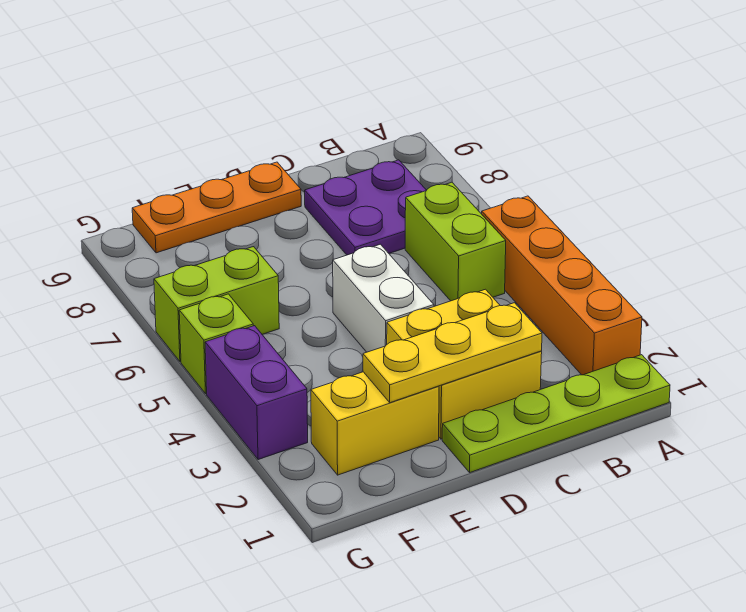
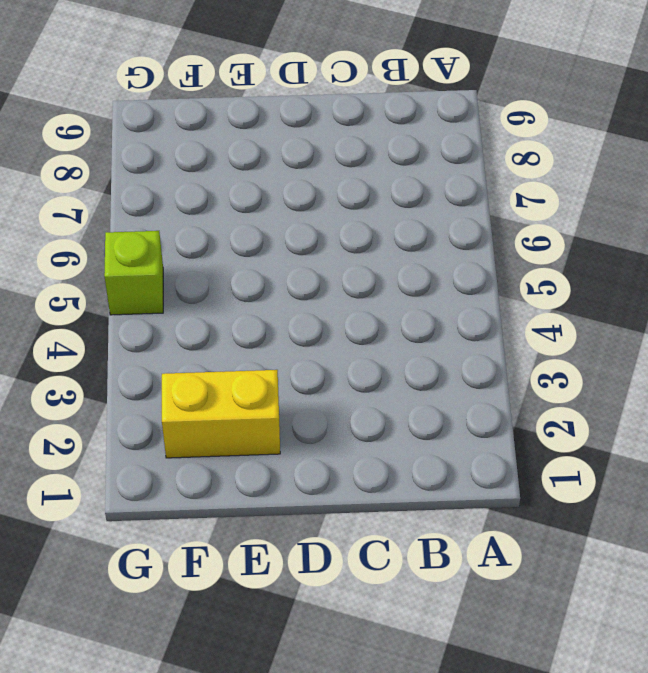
none -> lime 1x4 plate [442,355,670,472]
none -> orange 1x4 brick [482,196,642,375]
none -> lime 1x2 brick [405,182,506,301]

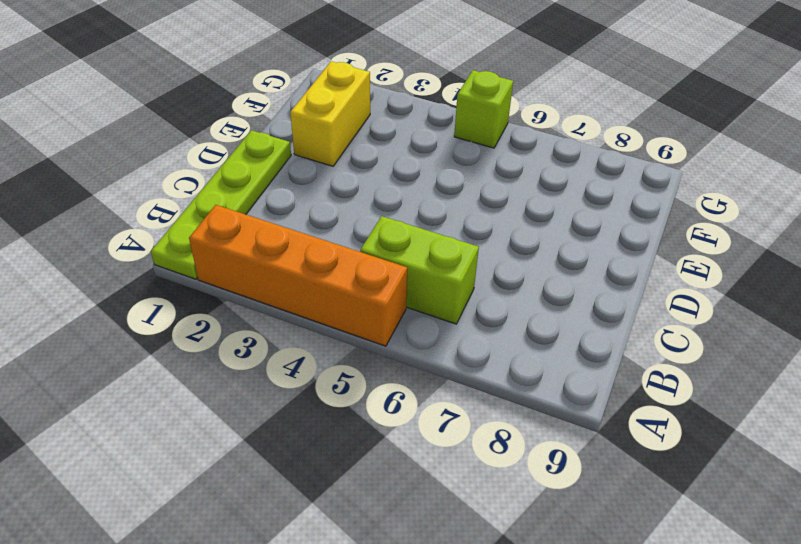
none -> purple 2x2 plate [305,160,426,255]
none -> yellow 2x2 brick [387,289,542,439]
none -> white 1x2 brick [333,244,434,352]

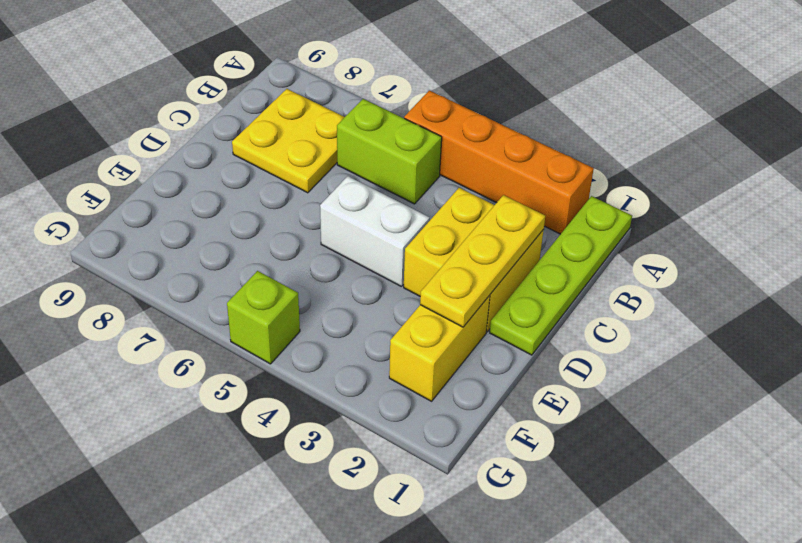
yellow 2x2 plate [232,89,344,193] -> purple 2x2 plate [305,160,426,255]
none -> orange 1x3 plate [132,162,301,253]
none -> lime 1x2 brick [154,247,279,362]
none -> purple 1x2 brick [205,326,308,460]

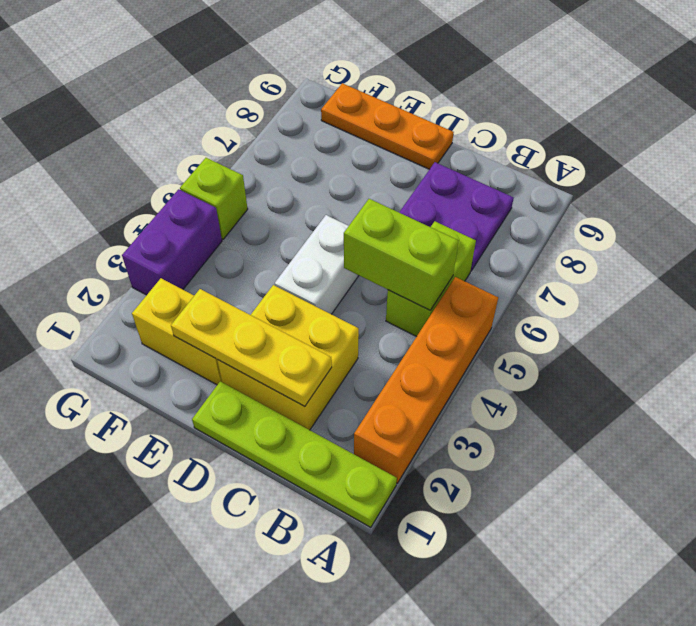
lime 1x2 brick [344,199,458,310] -> lime 1x2 brick moved to [154,247,279,362]

